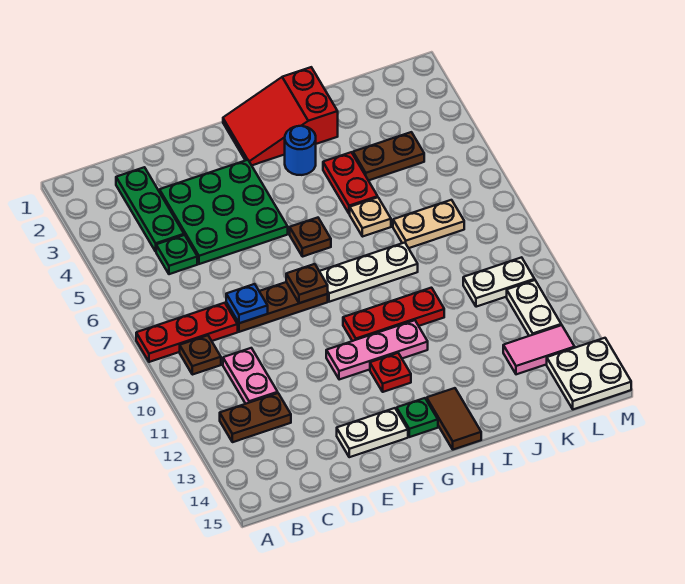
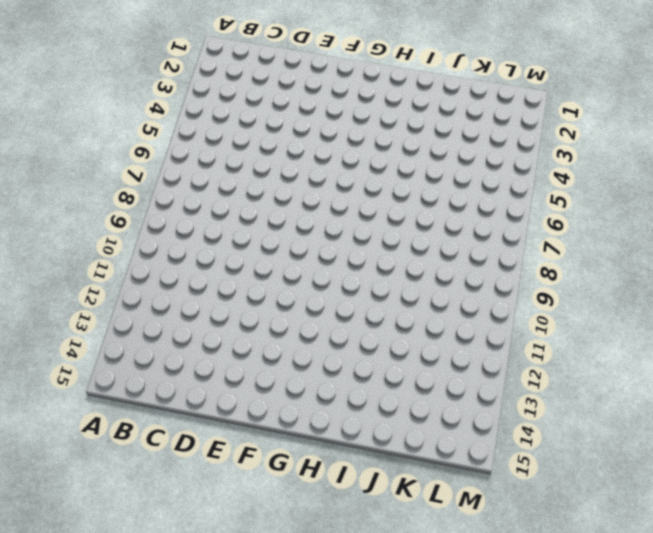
none -> red 1x3 plate [136,303,238,362]
none -> brown 1x1 plate [180,335,221,375]
none -> brown 1x2 plate [220,393,291,442]

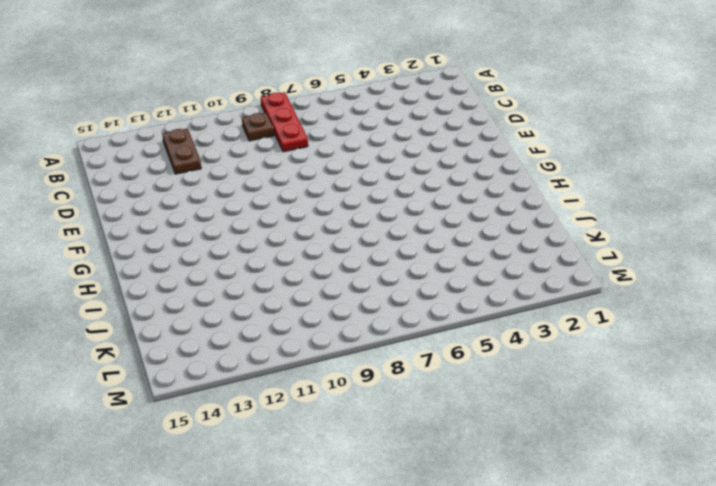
none -> green 1x3 plate [116,167,184,251]
none -> green 1x1 plate [156,235,197,274]
none -> pink 1x2 plate [223,348,278,404]

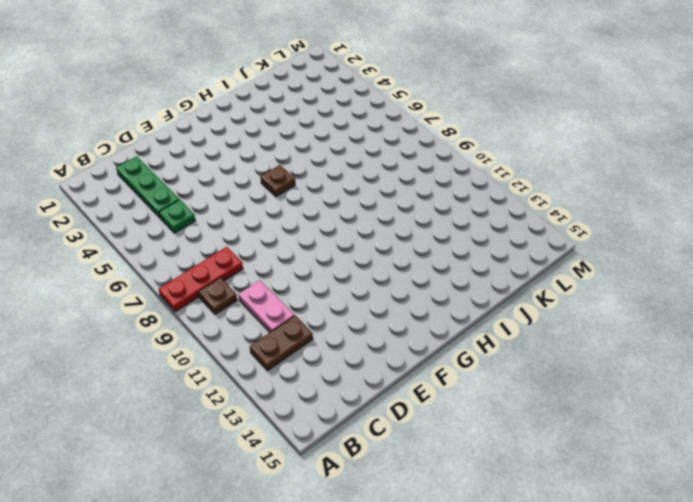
none -> green 3x3 plate [159,160,288,264]
none -> brown 1x3 plate [226,282,328,332]
none -> white 1x2 plate [337,408,408,457]

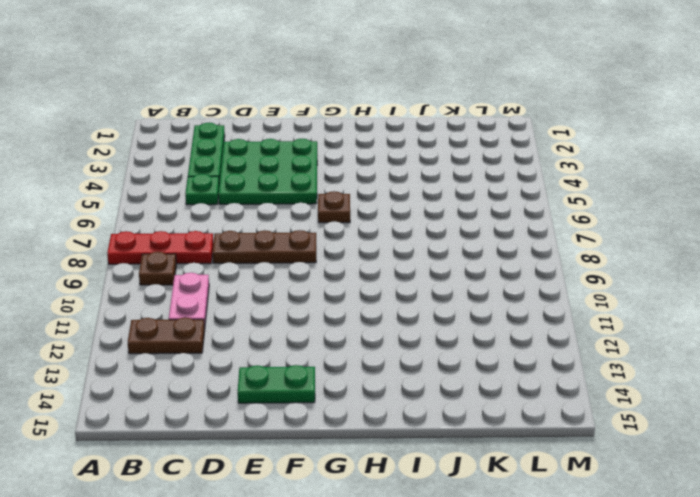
green 1x2 plate [238,365,315,403] -> white 1x2 plate [337,408,408,457]
none -> pink 1x3 plate [326,320,428,380]
none -> red 2x3 slope [223,67,338,165]
none -> white 1x3 plate [319,243,418,302]

